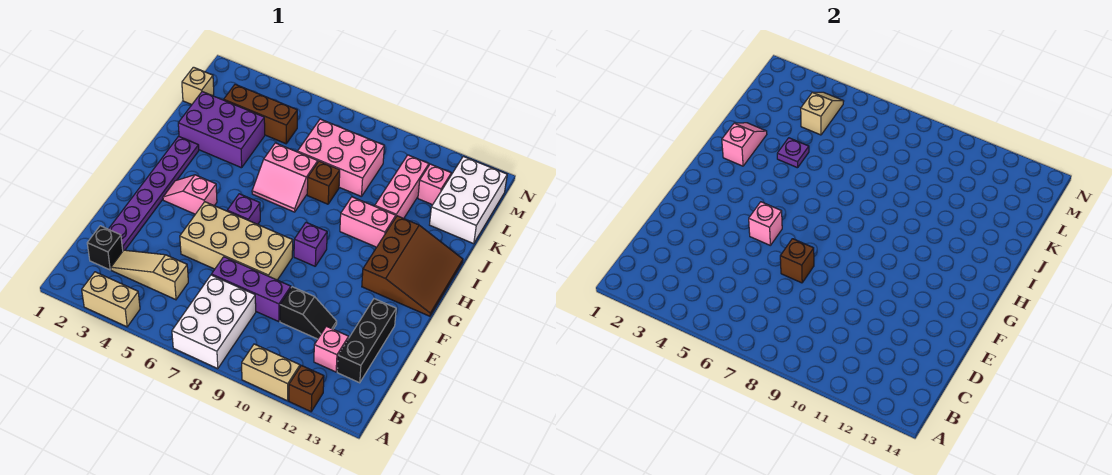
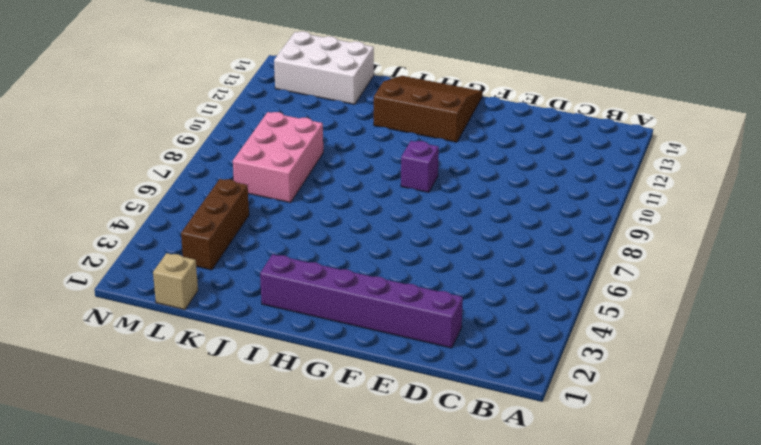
purple 1x6 brick [260,254,463,348] -> purple 1x6 plate [109,136,199,250]
none -> tan 1x2 brick [82,272,140,327]
none -> white 2x3 brick [172,275,256,369]
none -> tan 1x2 brick [242,344,300,401]
none -> brown 1x1 brick [289,365,324,412]

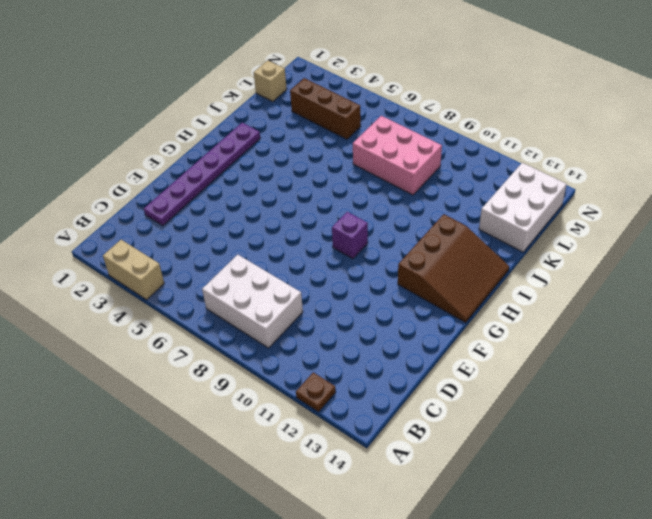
brown 1x1 plate [296,372,336,412] -> brown 1x1 brick [289,365,324,412]
white 2x3 brick [202,255,303,348] -> white 2x3 brick turned to [172,275,256,369]
none -> tan 1x2 brick [242,344,300,401]
none -> black 1x1 brick [87,226,123,270]
none -> tan 1x3 slope [111,250,188,300]
none -> pink 1x1 brick [314,326,349,372]

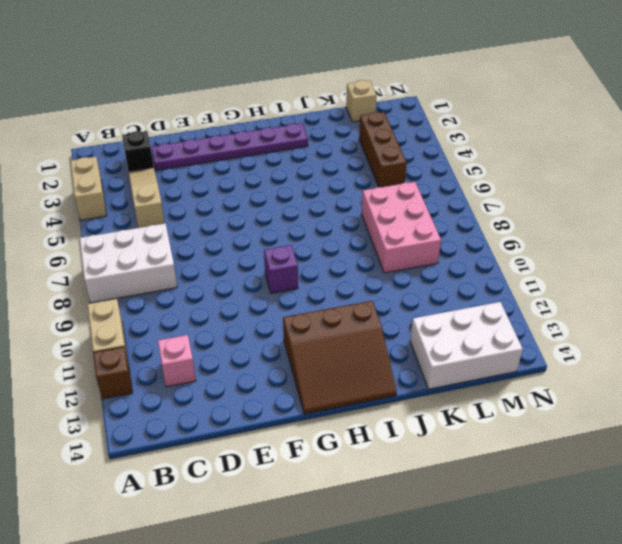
none -> black 1x3 brick [337,299,396,383]
none -> purple 1x3 brick [212,257,291,322]
none -> black 1x2 slope [280,287,337,339]
none -> tan 2x4 brick [180,202,293,280]

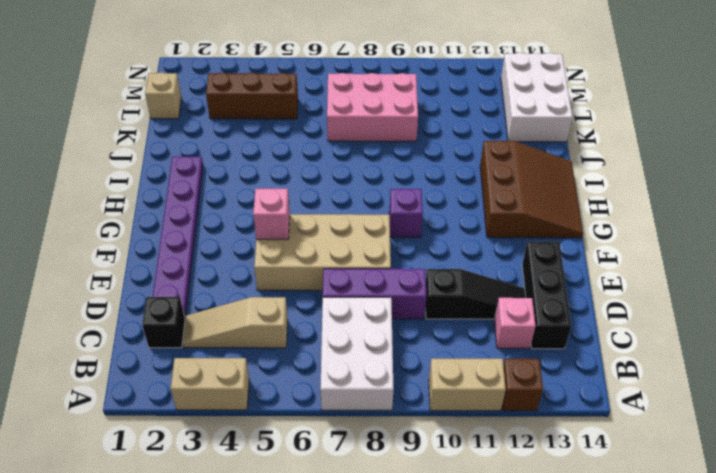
black 1x3 slope [425,269,526,319] -> black 1x2 slope [280,287,337,339]
none -> pink 1x2 slope [163,175,217,214]
none -> purple 1x1 brick [227,194,260,224]
none -> pink 2x2 slope [252,143,318,212]
none -> pink 1x2 brick [340,197,396,247]

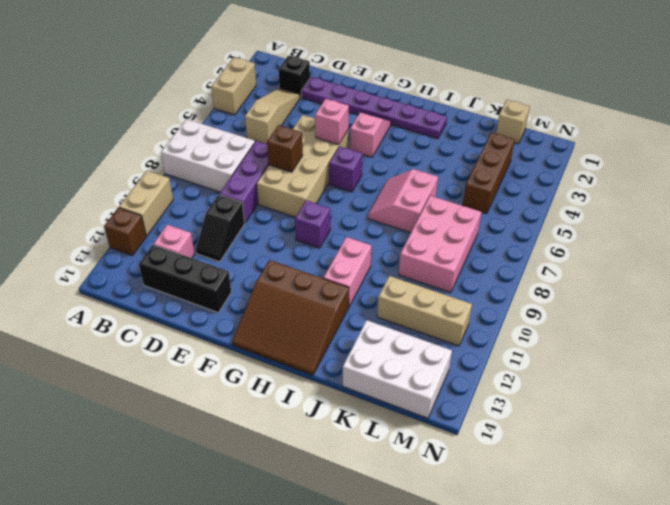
tan 1x3 brick [377,276,472,346] -> pink 1x3 brick [375,155,429,218]
none -> purple 2x3 brick [178,92,265,168]
none -> brown 1x1 brick [307,161,340,204]
none -> pink 1x1 brick [418,164,451,205]
none -> pink 1x2 slope [722,123,767,166]

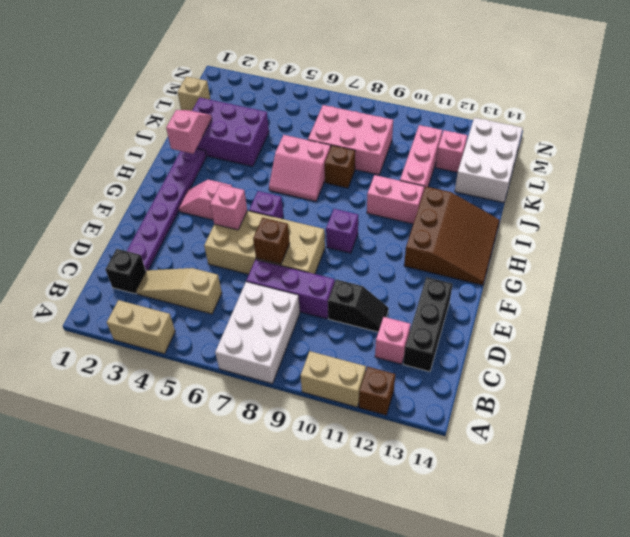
none -> brown 1x3 brick [224,84,297,144]
none -> purple 1x1 plate [777,138,809,168]
none -> tan 1x2 slope [801,92,844,135]

